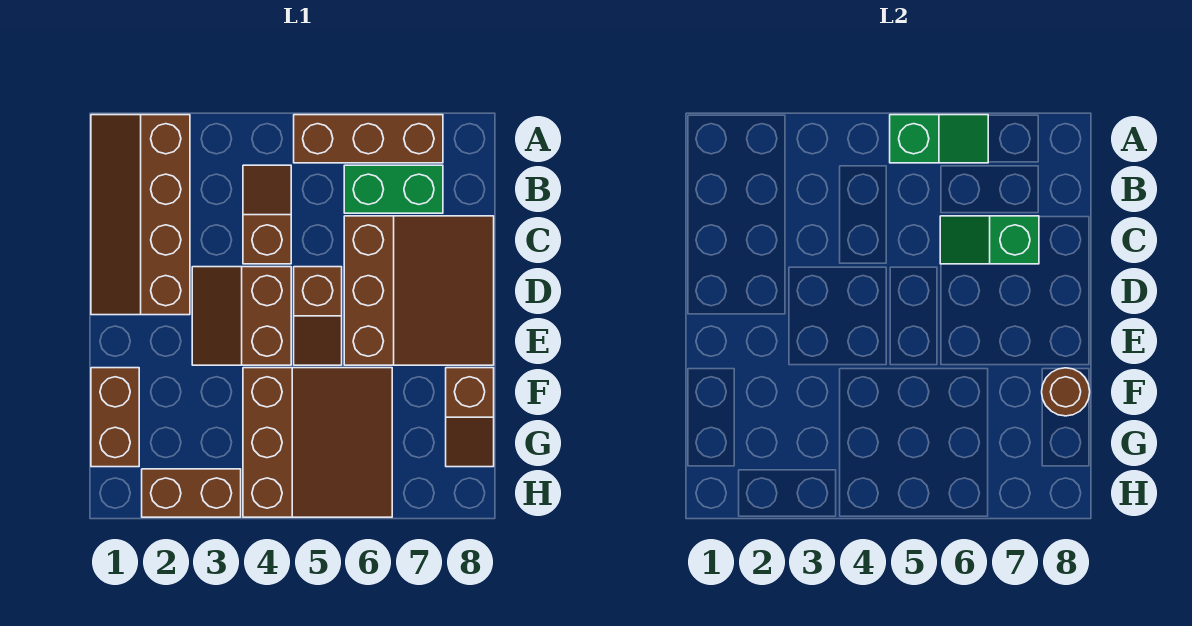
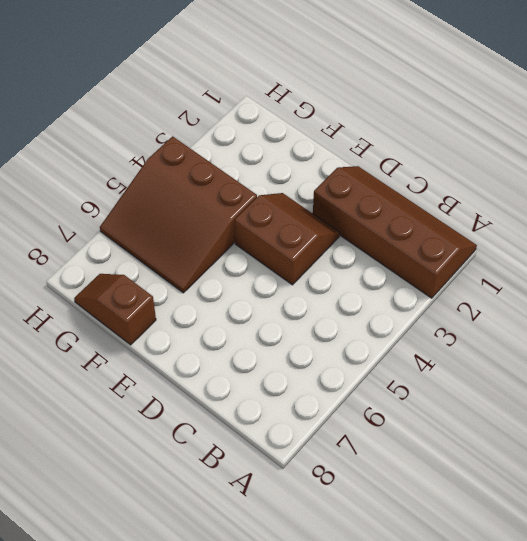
none -> brown 1x3 brick [294,115,443,163]
none -> brown 1x2 slope [243,165,291,264]
none -> green 1x2 brick [344,165,443,213]

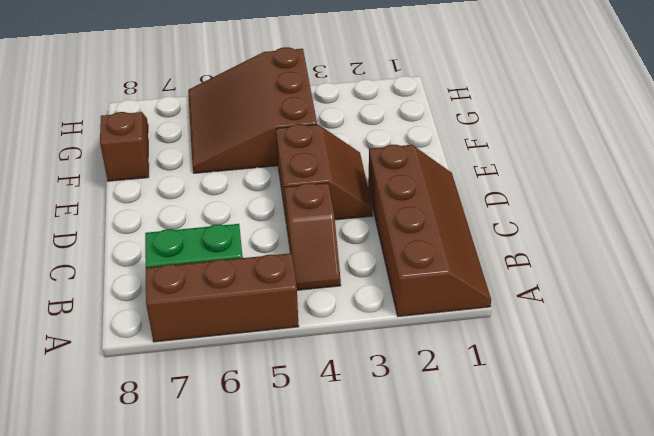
none -> brown 3x3 slope [344,216,494,365]
none -> brown 1x2 slope [294,267,342,365]
none -> brown 1x2 brick [91,368,139,467]

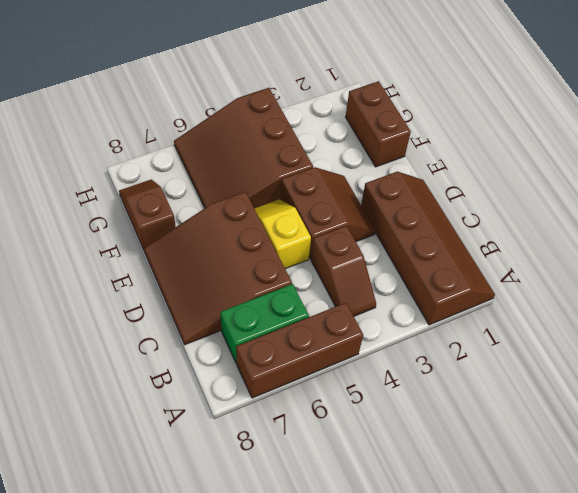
yellow 1x2 slope [254,199,311,269] -> brown 1x2 slope [294,267,342,365]
none -> brown 1x2 brick [142,469,241,517]
none -> green 1x2 slope [890,115,988,163]
none -> green 1x2 slope [940,216,1039,264]

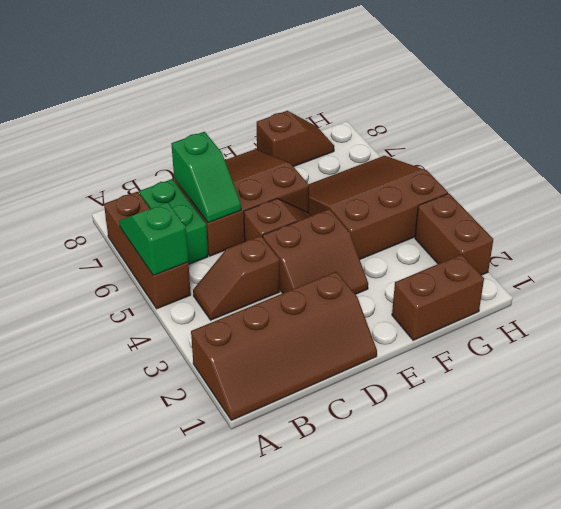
none -> brown 1x1 round brick [1042,368,1090,416]

